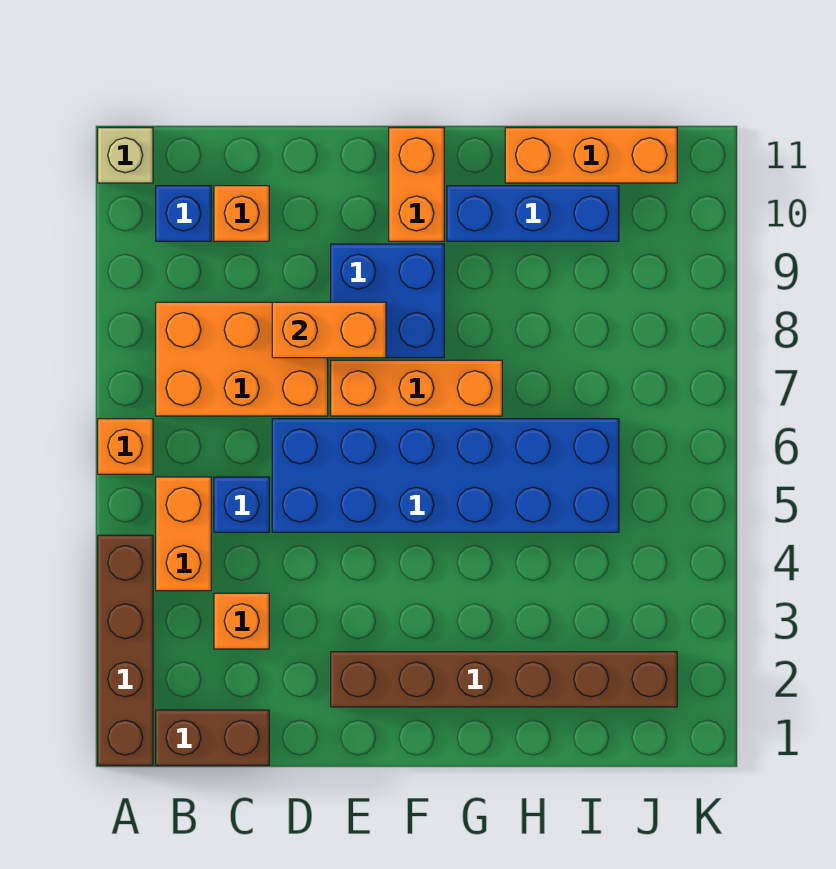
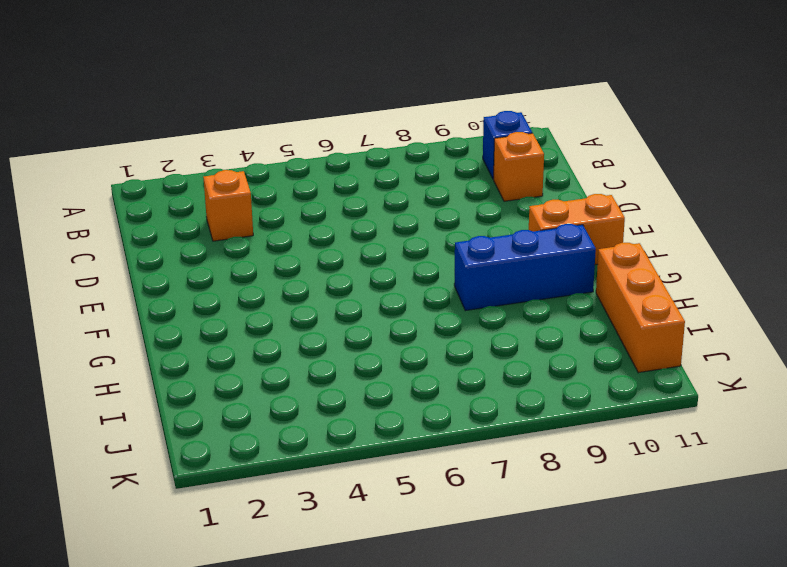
blue 1x3 brick [454,224,596,311] -> blue 1x3 brick turned to [447,186,619,241]
none -> brown 1x4 brick [98,535,153,765]
none -> orange 1x1 brick [98,419,153,474]
none -> tan 1x1 brick [98,128,153,183]

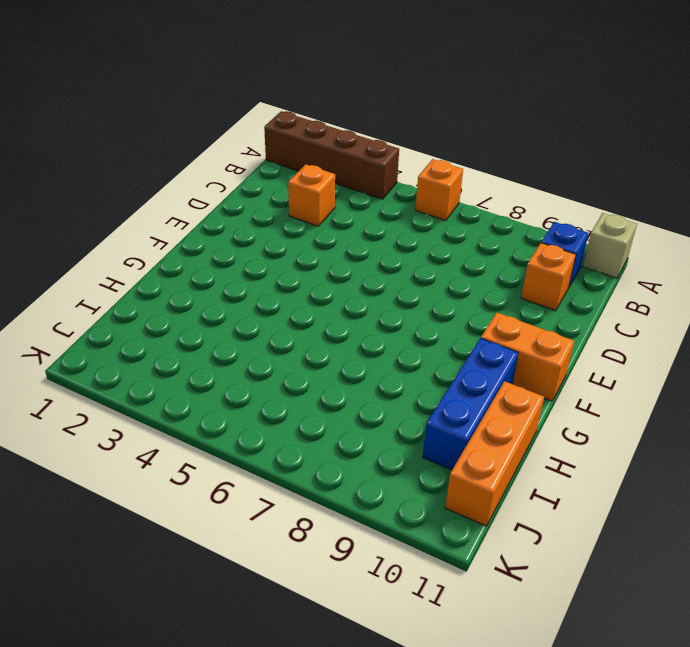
none -> brown 1x2 brick [156,710,269,765]
none -> orange 1x2 brick [156,477,211,591]
none -> orange 2x3 brick [156,302,328,416]

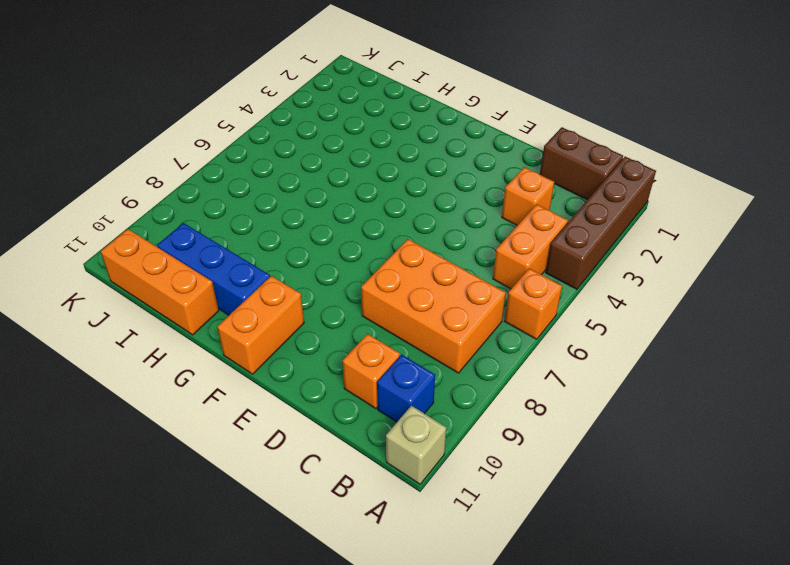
none -> blue 1x1 brick [214,477,269,532]
none -> blue 2x6 brick [272,419,619,532]
none -> brown 1x6 brick [331,652,677,707]

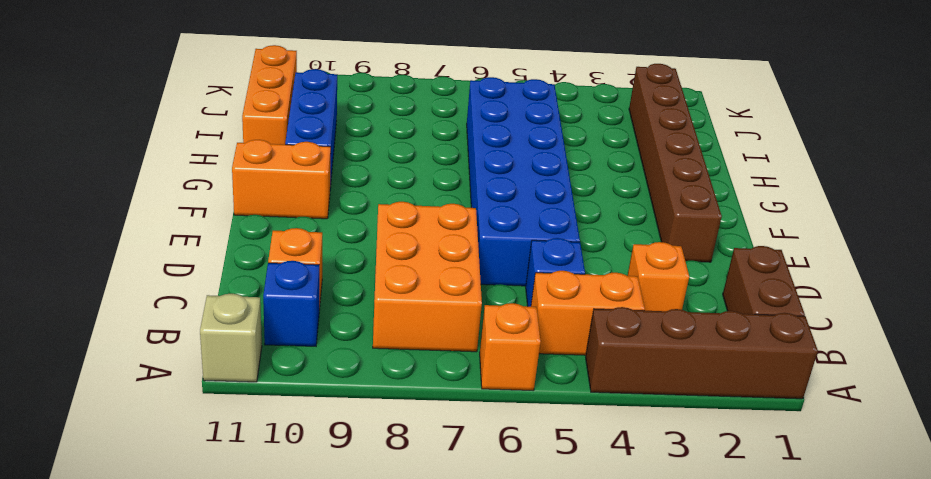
none -> orange 1x3 brick [331,360,502,416]
none -> blue 2x2 brick [331,244,444,358]
none -> orange 1x2 brick [272,302,386,358]

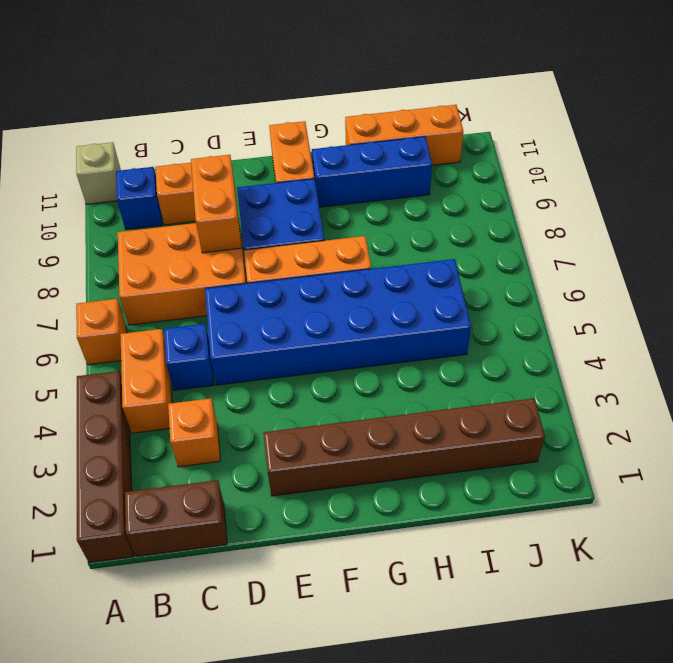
orange 1x2 brick [191,155,241,253] -> orange 1x2 brick turned to [272,302,386,358]

